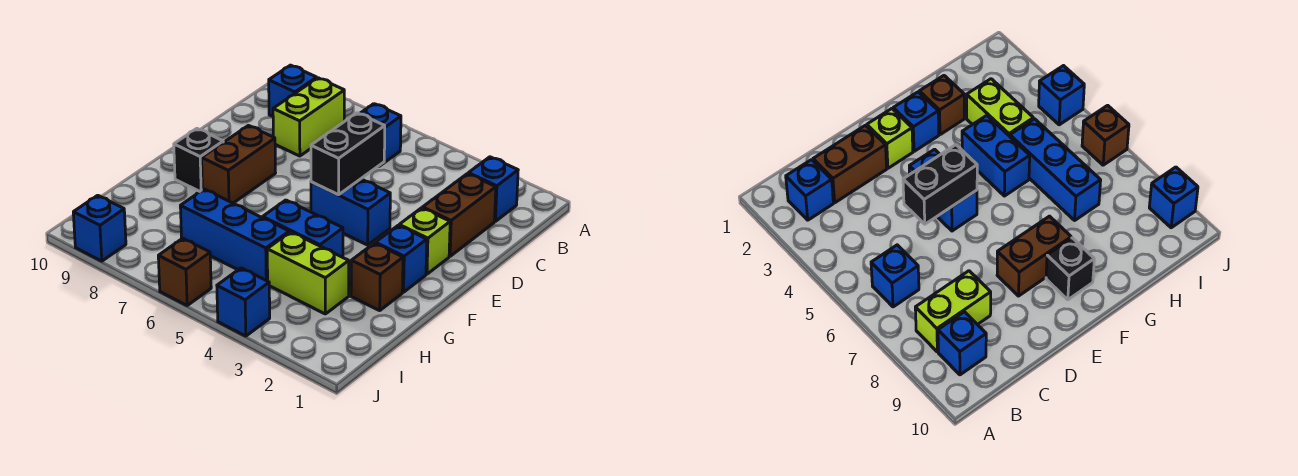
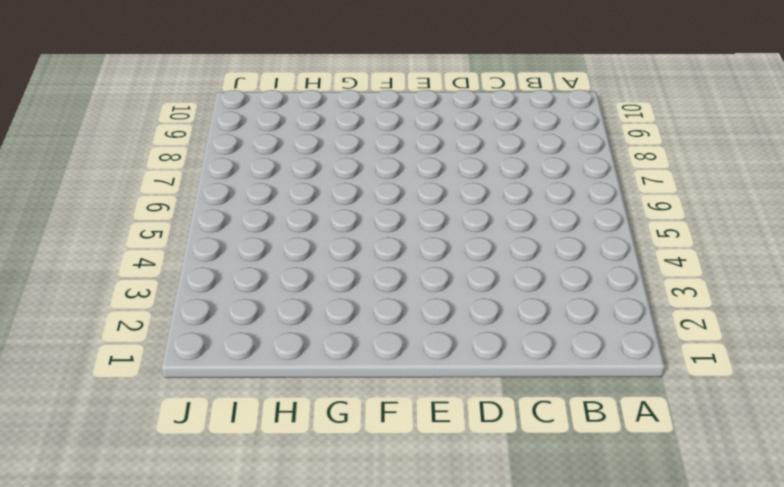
none -> blue 1x1 brick [468,157,518,221]
none -> blue 1x1 brick [360,104,401,166]
none -> lime 1x2 brick [273,78,344,156]

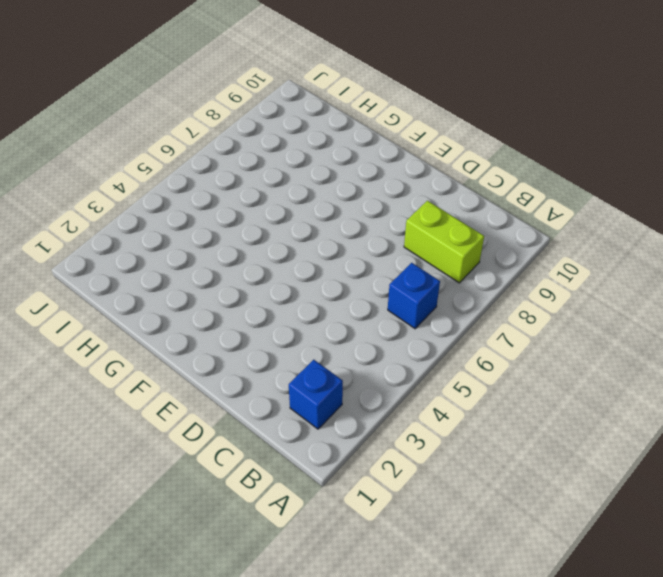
none -> blue 1x1 brick [269,65,317,116]
none -> brown 1x2 brick [423,174,496,256]
none -> lime 1x1 brick [399,208,450,274]

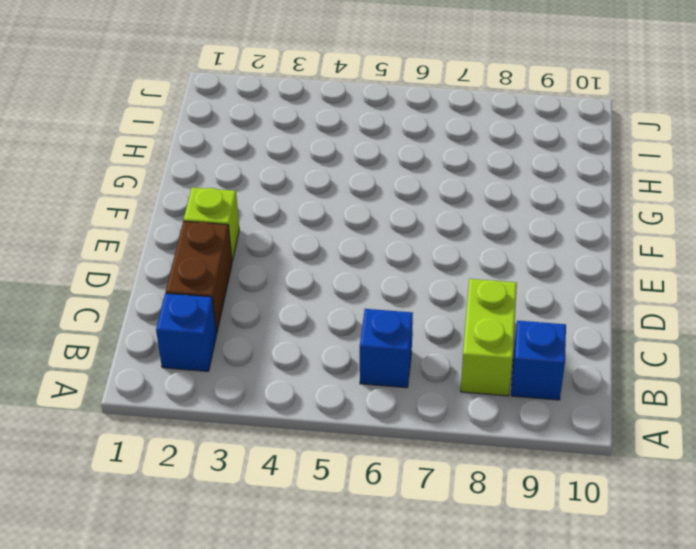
none -> blue 1x2 brick [311,179,390,245]
none -> brown 1x2 brick [202,126,275,203]
none -> blue 1x1 brick [375,225,427,292]

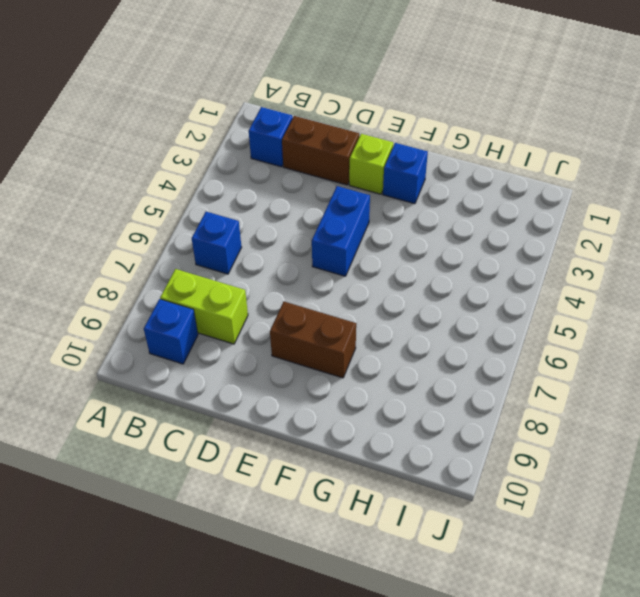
none -> black 1x1 brick [174,129,223,192]
none -> brown 1x1 brick [351,243,403,311]
none -> blue 1x2 brick [263,200,343,257]

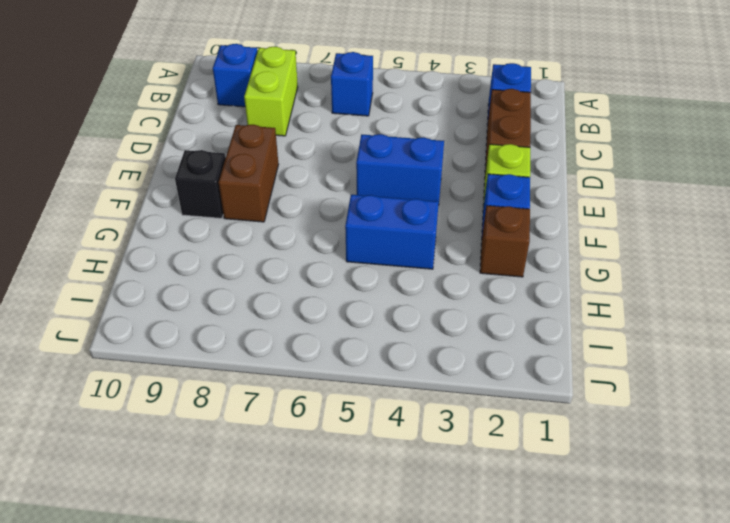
none -> lime 1x2 brick [267,232,349,314]
none -> blue 1x3 brick [180,189,289,281]
none -> blue 1x1 brick [217,268,270,336]

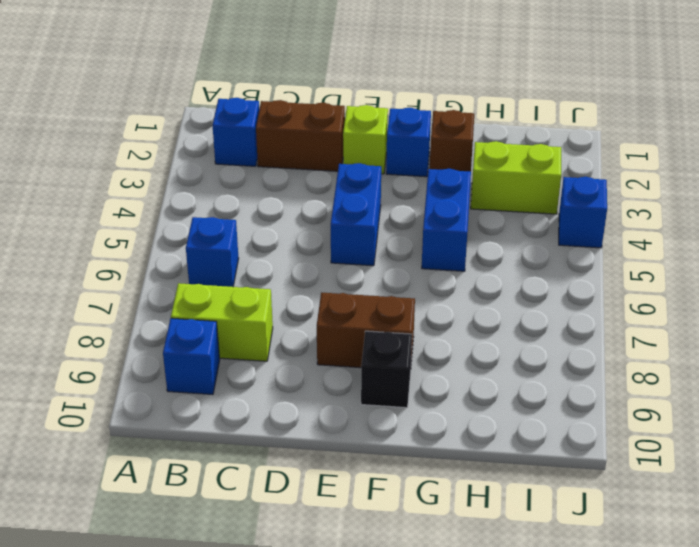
lime 1x2 brick [471,141,561,214] -> lime 1x2 brick turned to [267,232,349,314]
none -> blue 1x3 brick [180,189,289,281]
none -> brown 1x1 brick [158,238,211,305]
none -> blue 1x1 brick [73,195,126,261]

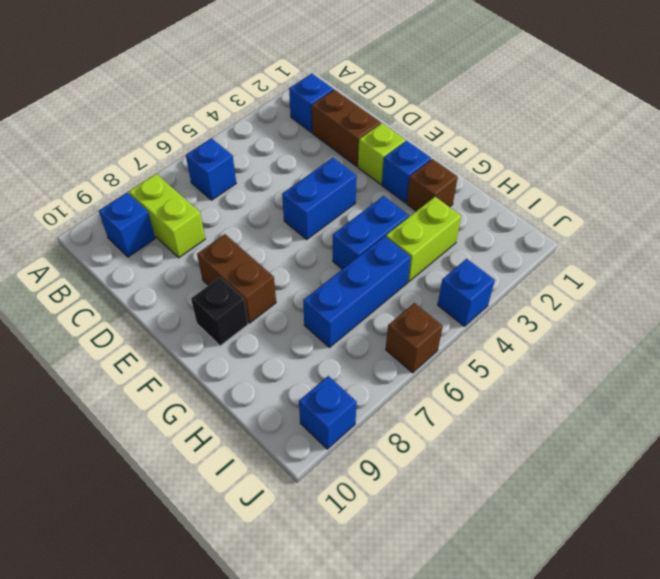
none -> black 1x2 brick [311,113,385,195]

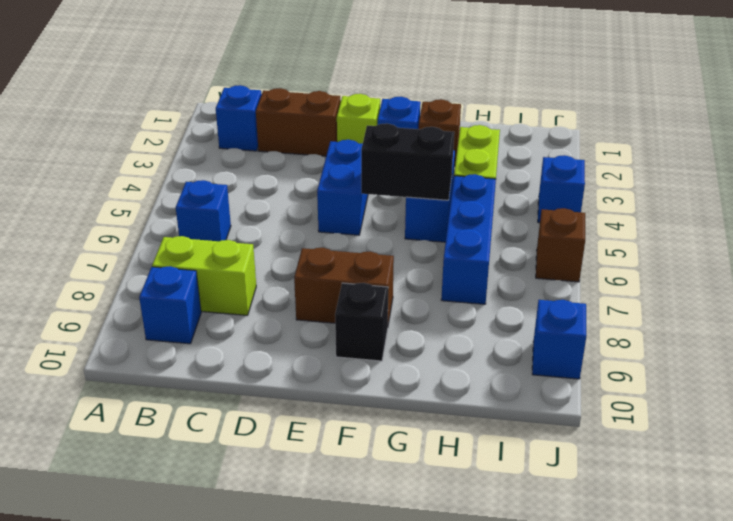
black 1x2 brick [361,123,454,200] -> black 1x2 brick moved to [311,113,385,195]

